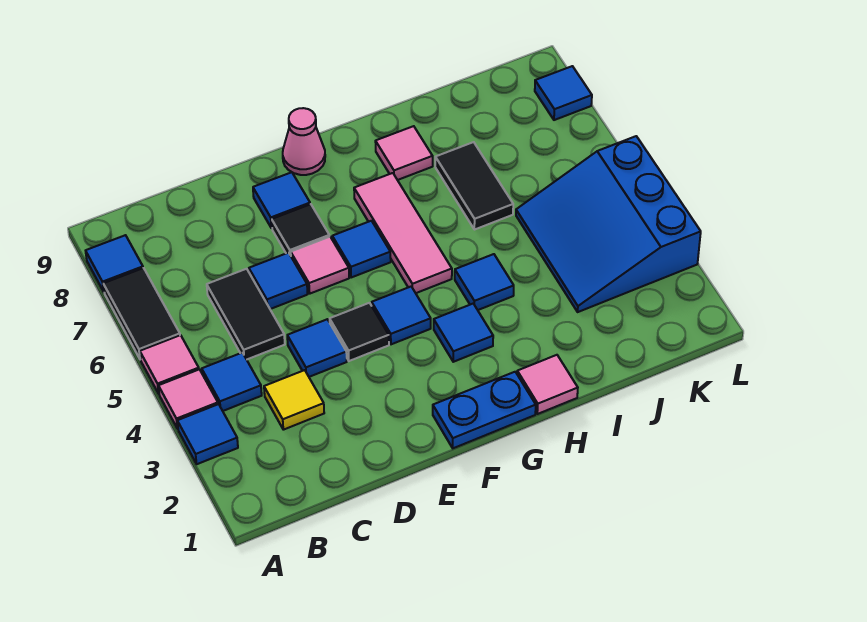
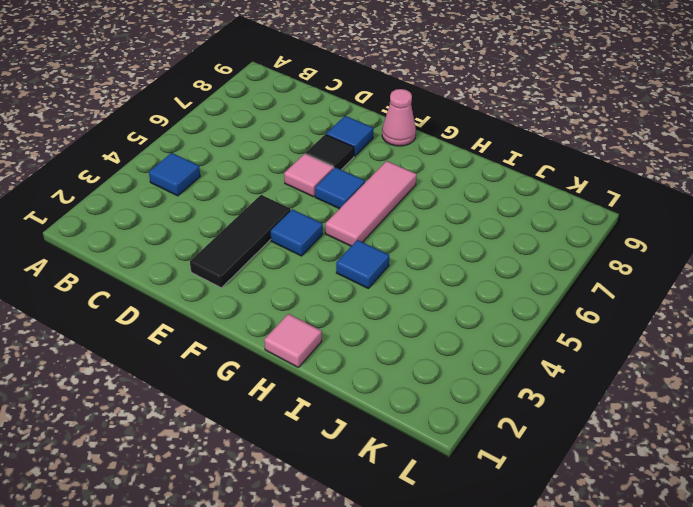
black 1x3 tile [190,195,291,288] -> black 1x1 tile [330,303,389,361]
none -> blue 1x1 tile [177,404,238,464]
none -> pink 1x1 tile [159,369,218,429]
none -> pink 1x1 tile [140,335,199,394]

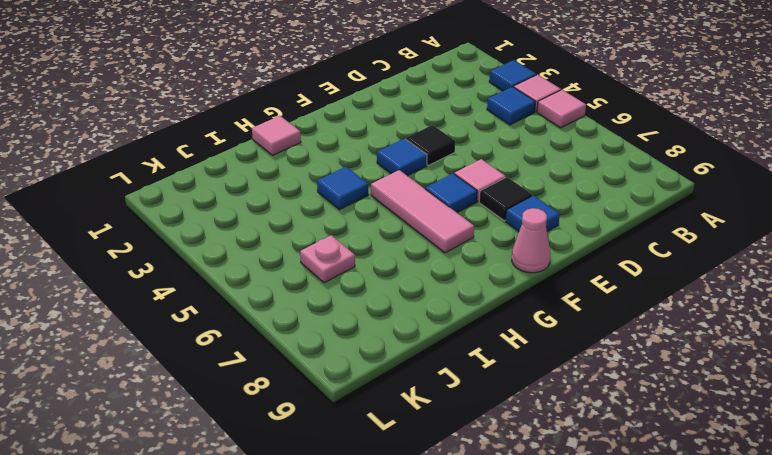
pink 1x1 plate [300,235,355,283] -> none
none -> black 1x2 tile [103,268,180,360]
none -> blue 1x1 tile [86,235,143,292]
none -> yellow 1x1 tile [264,370,324,430]

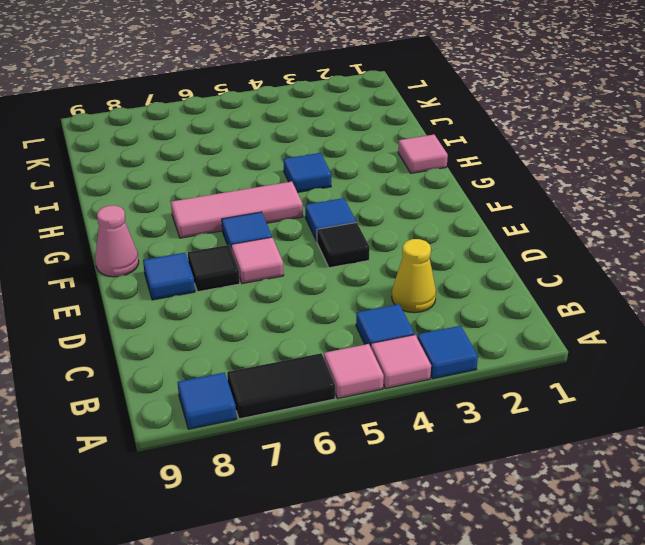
yellow 1x1 cone [392,239,436,313] -> yellow 1x1 tile [264,370,324,430]
none -> black 1x2 tile [207,269,285,359]
none -> blue 1x1 tile [287,319,347,377]
none -> blue 1x1 tile [249,253,308,309]

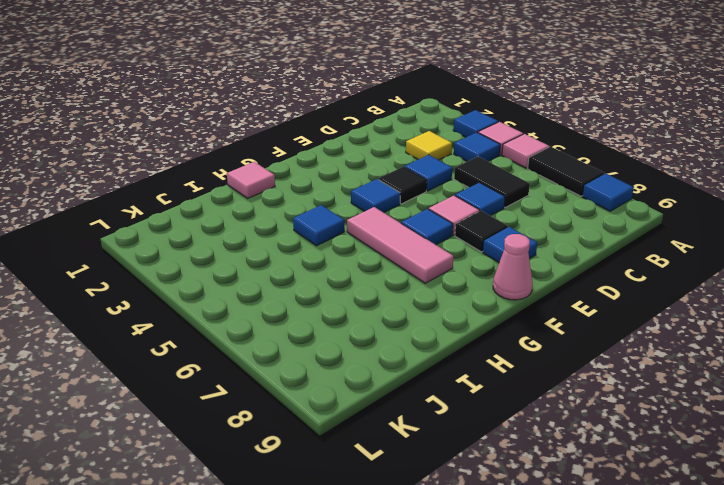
none -> blue 1x2 plate [433,372,536,448]
none -> blue 1x1 tile [434,304,493,362]
none -> pink 1x1 tile [375,126,433,180]

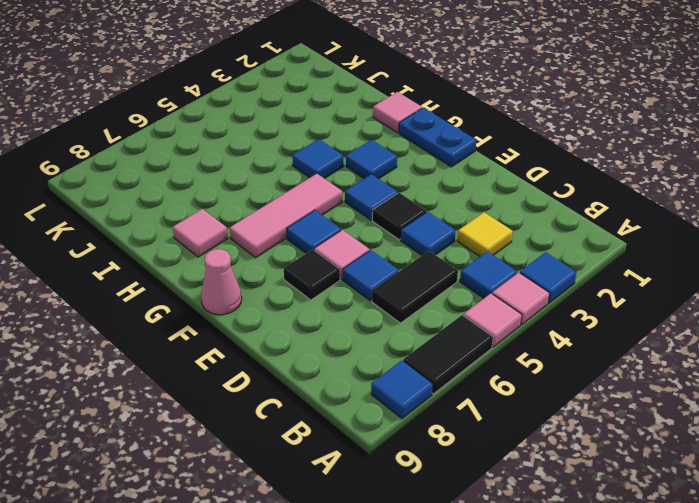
none -> blue 1x1 tile [253,172,310,228]
none -> black 1x2 tile [435,142,513,230]
none -> blue 3x3 slope [516,136,701,312]

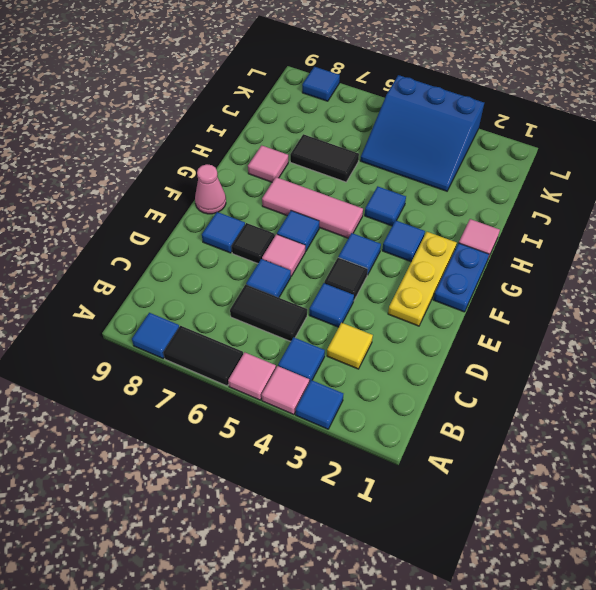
yellow 1x3 plate [388,232,457,326] -> none

